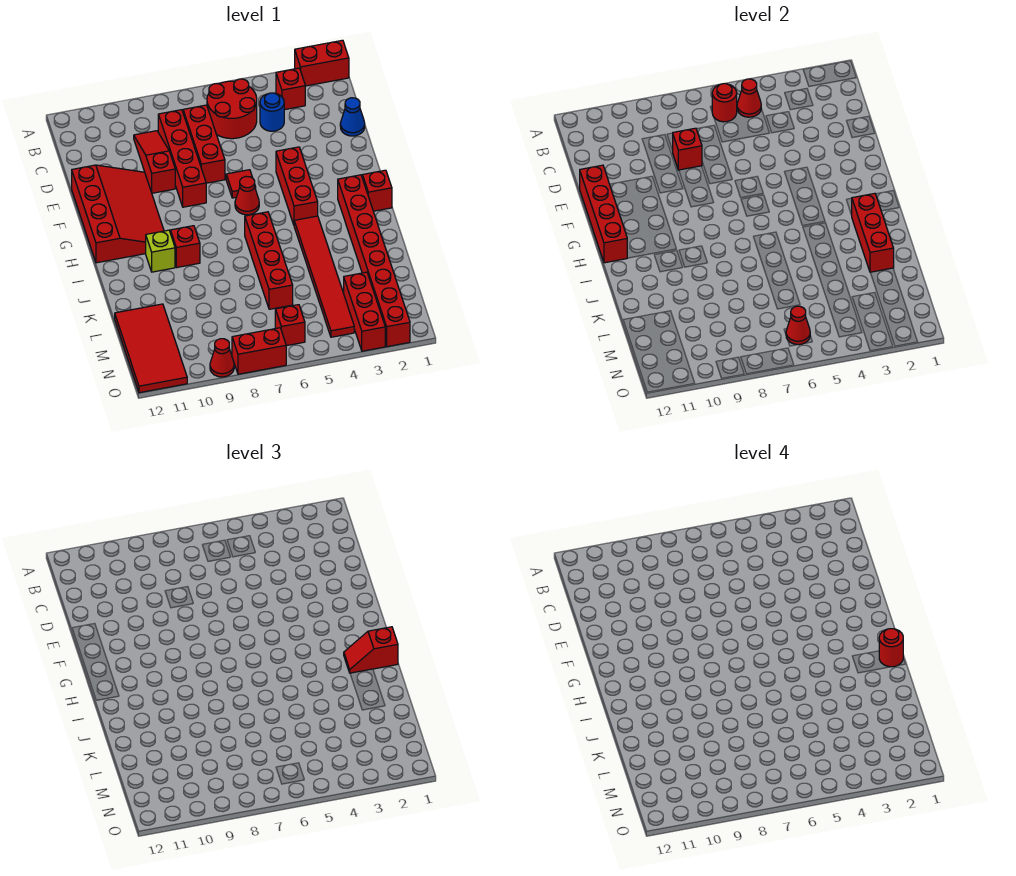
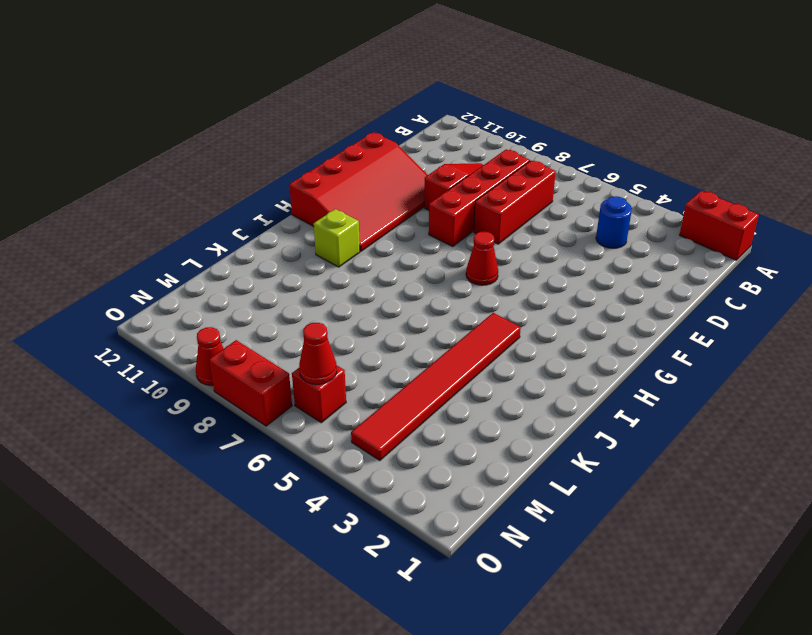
none -> red 1x1 brick [276,68,305,110]
none -> red 2x2 round brick [207,79,257,139]
none -> blue 1x1 cone [340,98,365,136]
none -> red 1x3 brick [276,147,318,225]

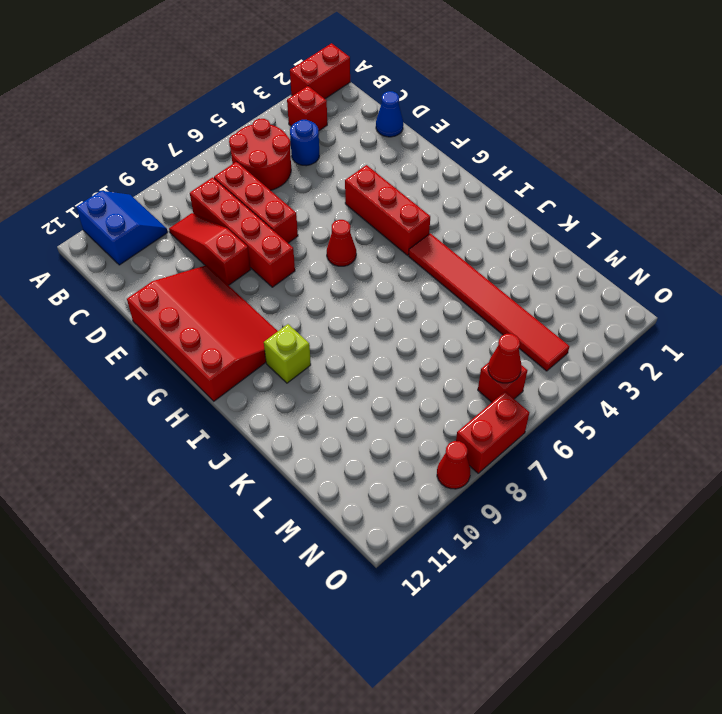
blue 2x2 slope [76,191,168,265] -> none
none -> red 1x1 tile [226,170,256,198]
none -> red 1x1 brick [362,170,392,211]
none -> red 1x8 brick [338,175,410,347]
none -> red 1x4 brick [245,212,293,309]

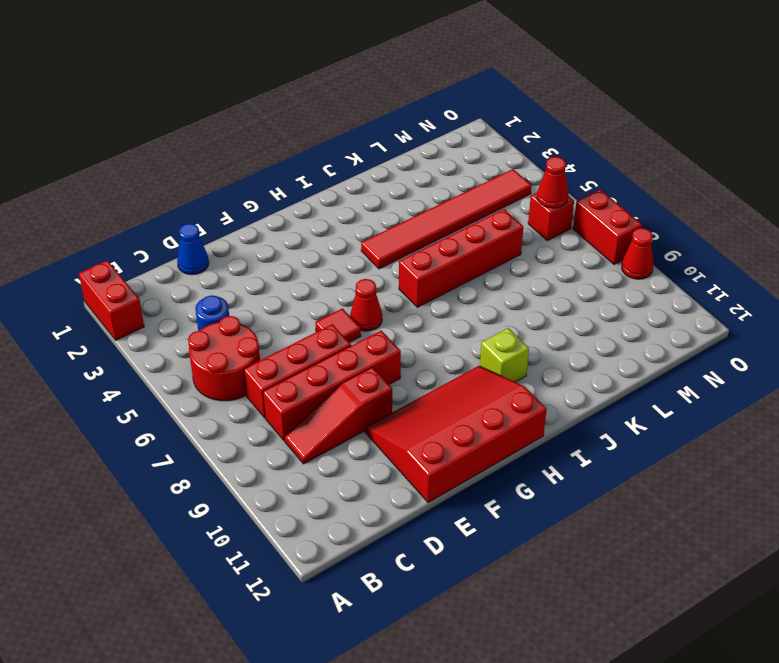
none -> red 1x1 brick [276,68,305,110]
none -> red 1x3 brick [276,147,318,225]
none -> red 1x1 brick [362,170,392,211]
none -> red 1x8 brick [338,175,410,347]

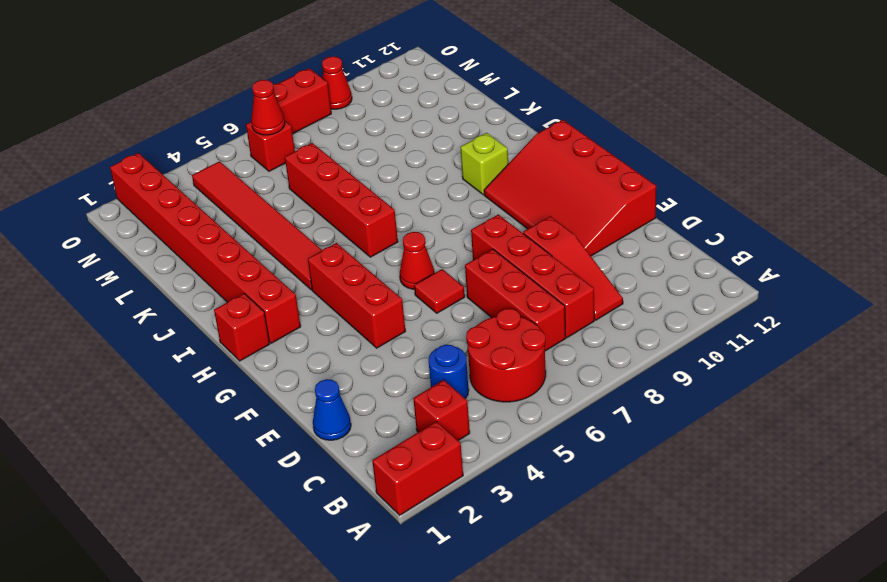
none -> red 1x1 brick [170,226,200,267]
none -> red 2x4 tile [115,304,187,393]
none -> red 1x3 brick [344,272,385,351]
none -> red 1x1 cone [737,79,761,117]

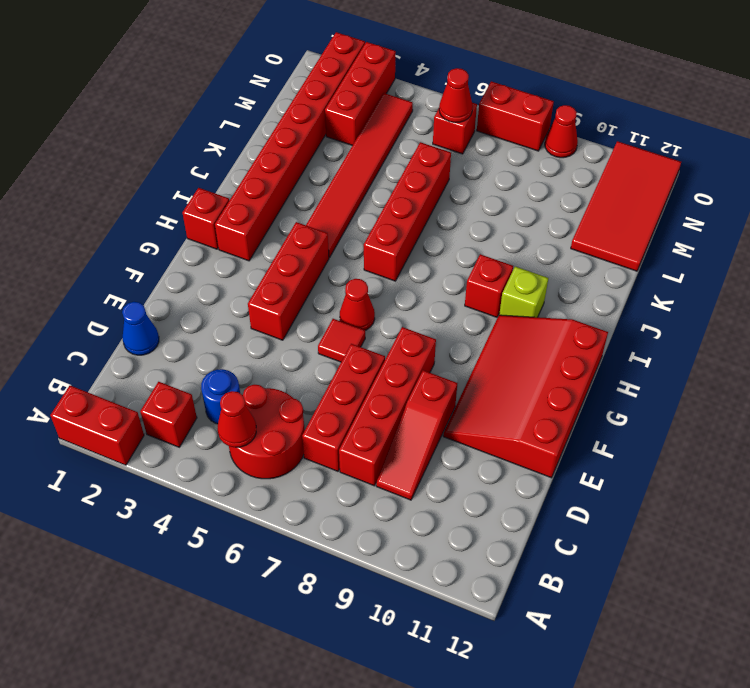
none -> red 1x1 round brick [712,84,737,122]
none -> red 1x1 brick [673,128,702,170]
none -> red 1x4 brick [580,165,627,263]
none -> red 1x3 brick [852,193,894,272]

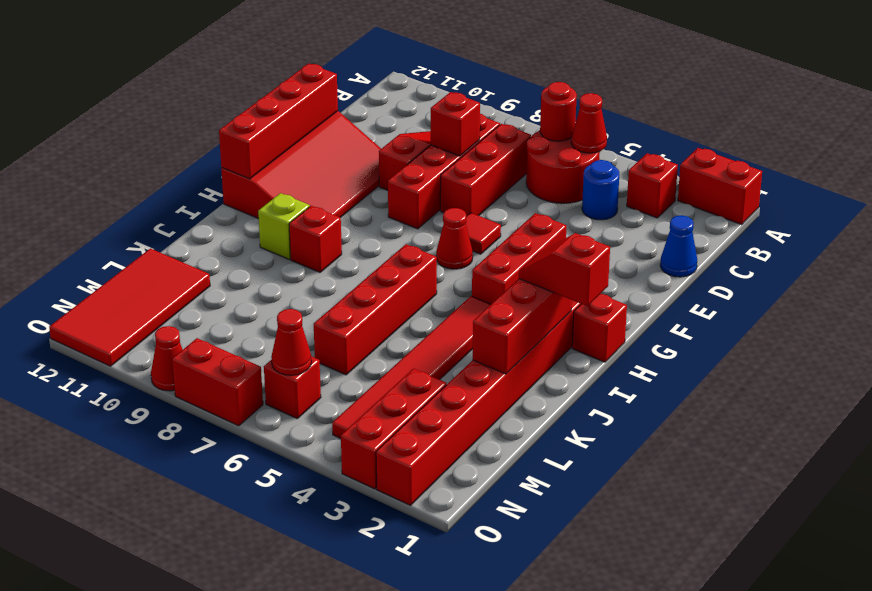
none -> red 1x1 round brick [879,629,903,667]

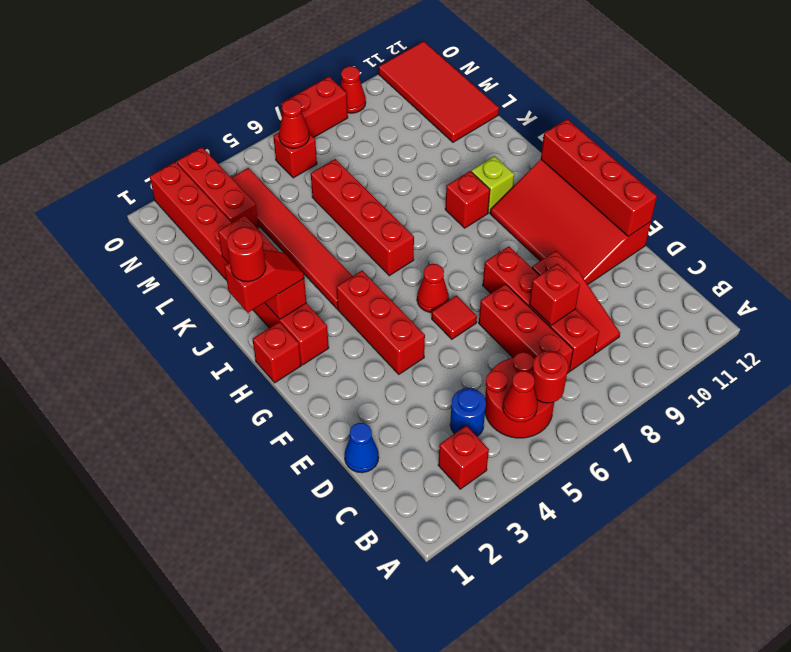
none -> red 1x2 brick [295,40,349,86]

